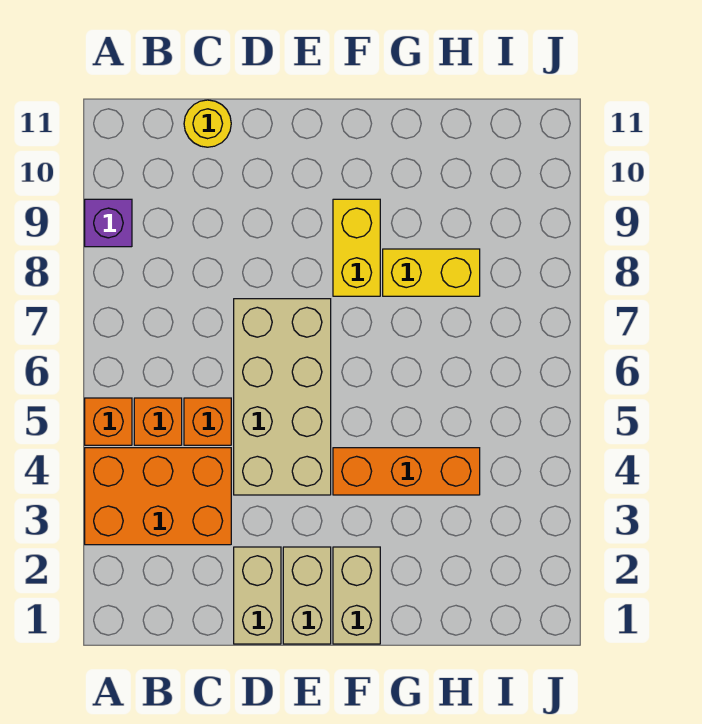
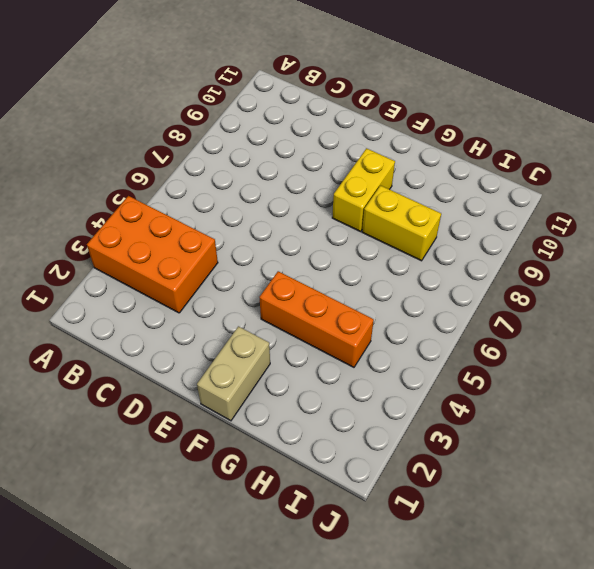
none -> orange 1x1 brick [85,398,132,445]
none -> purple 1x1 brick [85,199,132,247]
none -> orange 1x1 brick [134,398,182,445]

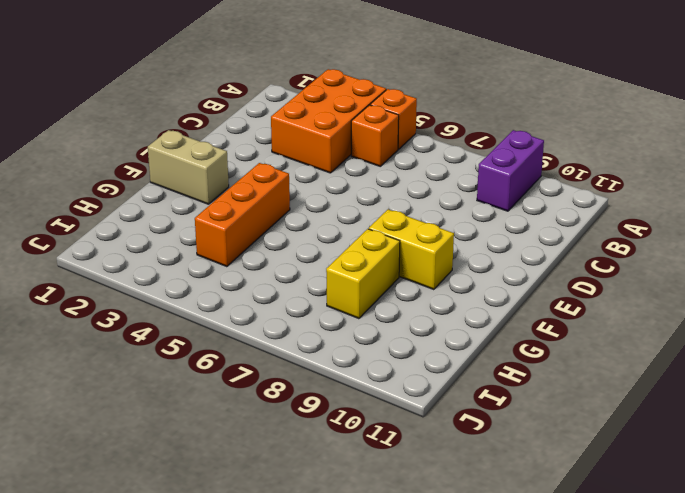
purple 1x2 brick [477,130,544,211] -> purple 1x1 brick [85,199,132,247]
none -> orange 1x1 brick [184,398,231,445]
none -> yellow 1x1 round brick [184,100,231,147]
none -> tan 1x2 brick [234,547,281,644]

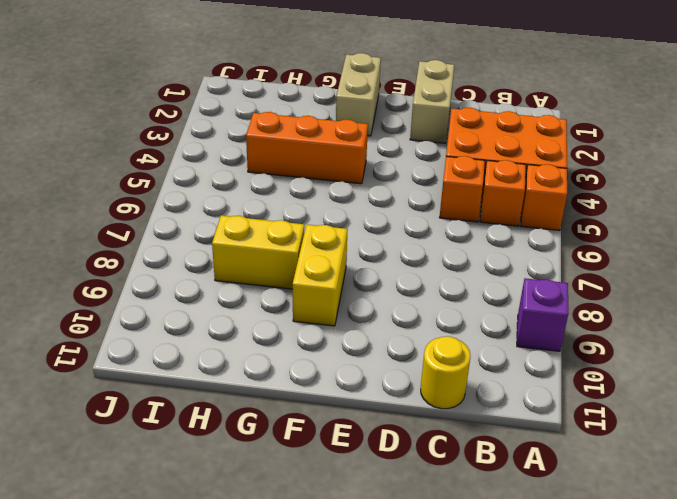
none -> tan 2x4 brick [234,299,331,495]
none -> tan 1x2 brick [283,547,331,644]

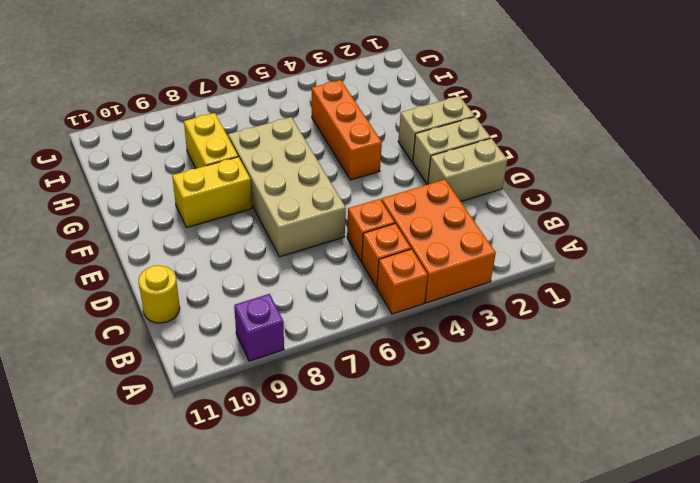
tan 2x4 brick [228,117,346,257] -> tan 2x4 brick turned to [234,299,331,495]

